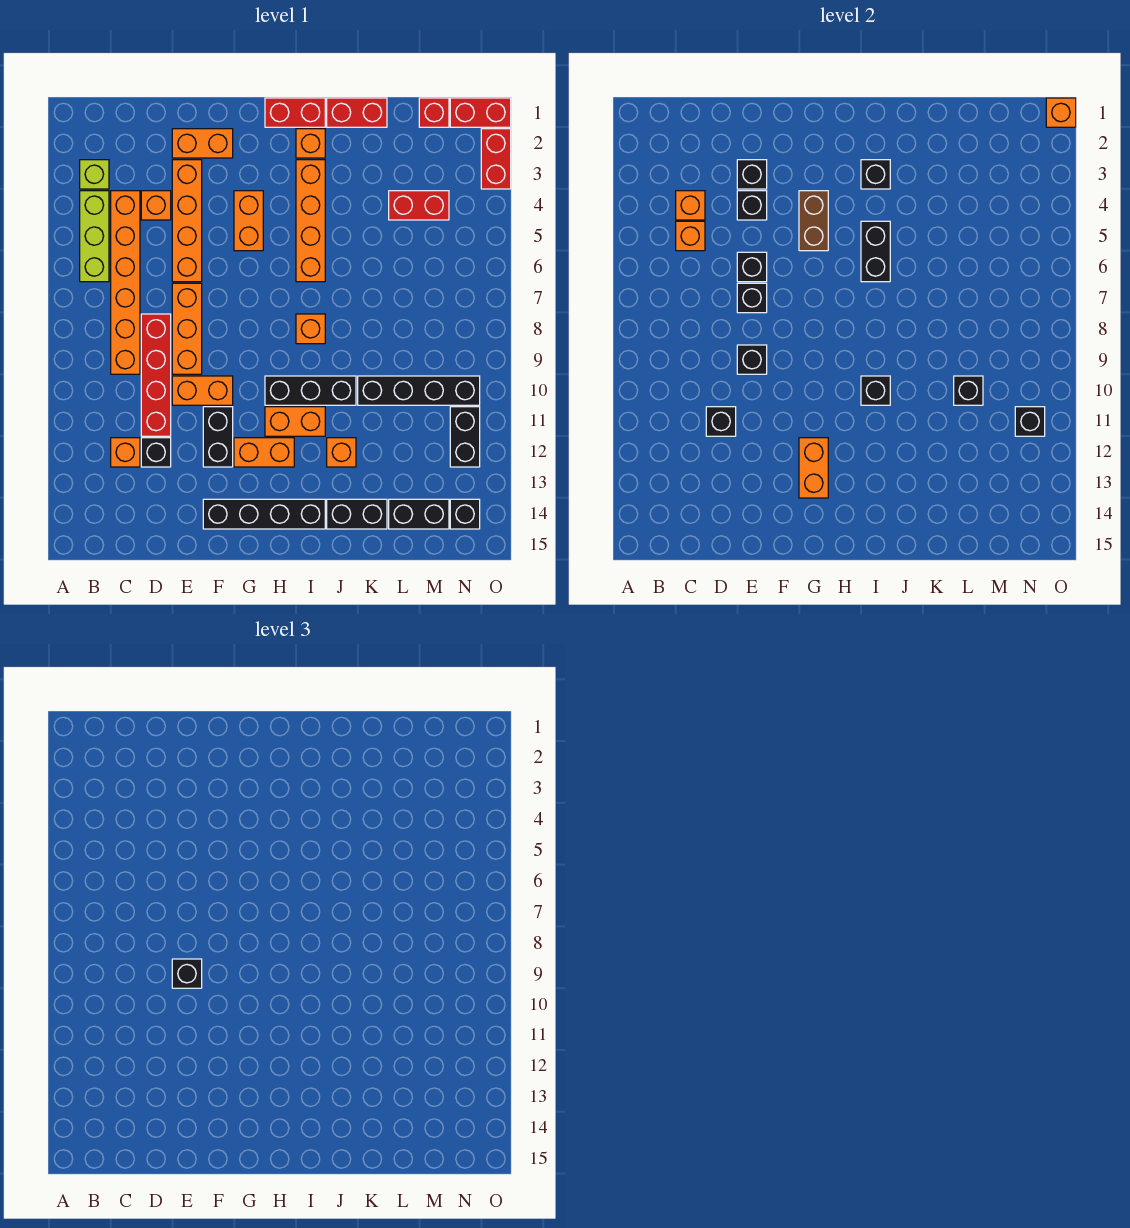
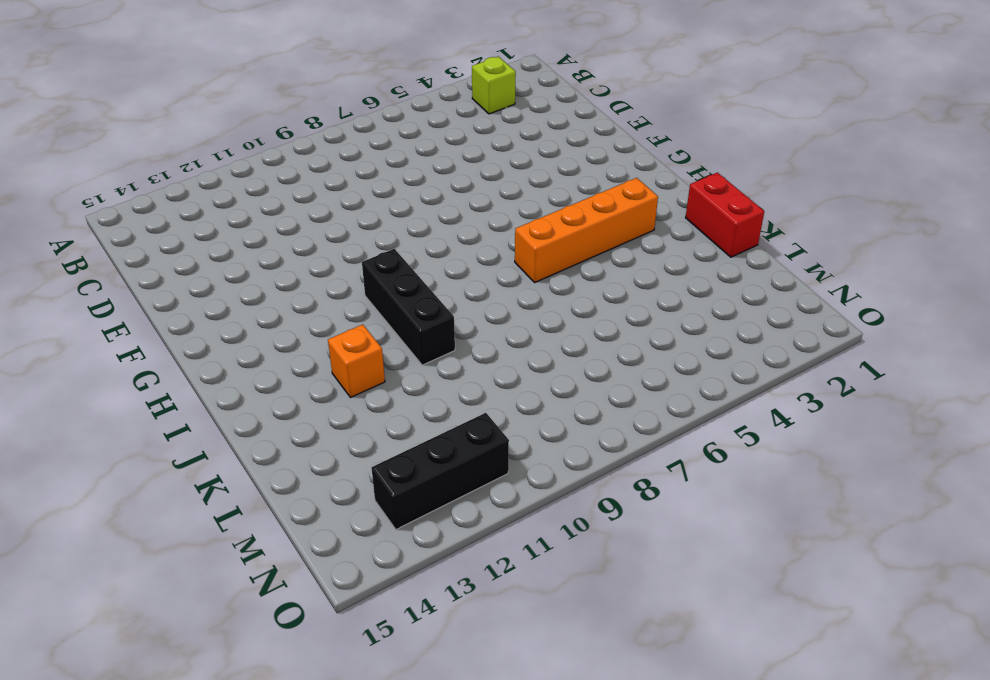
black 1x3 brick [372,413,509,530] -> black 1x2 brick [450,407,480,467]
none -> lime 1x3 brick [80,191,109,282]
none -> orange 1x6 brick [111,191,140,374]
none -> orange 1x1 brick [111,438,140,467]
none -> orange 1x1 brick [141,191,171,220]

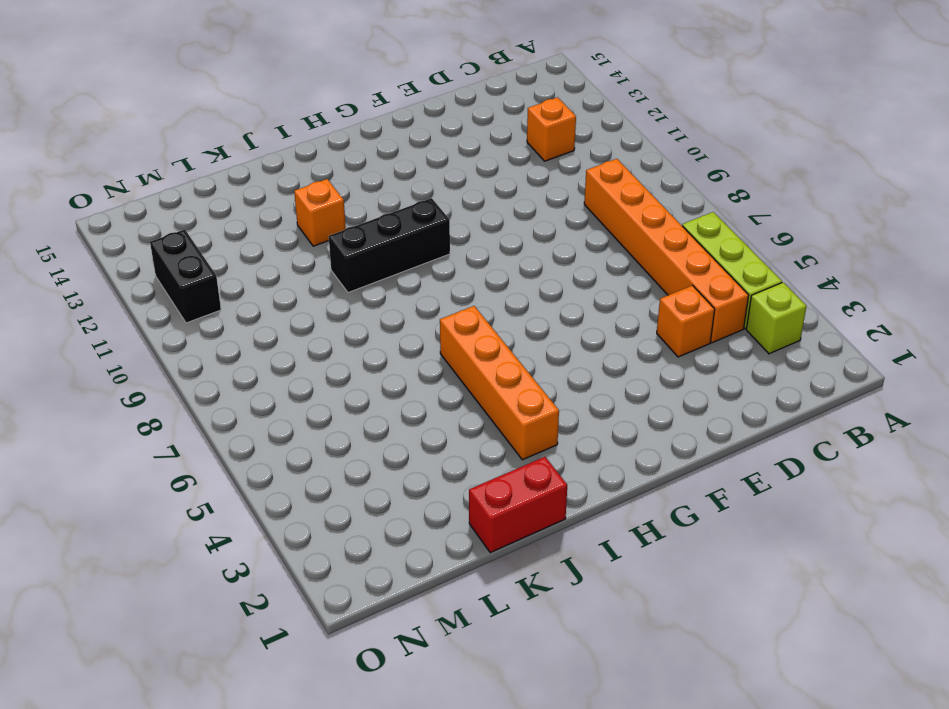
none -> red 1x4 brick [141,314,171,436]
none -> black 1x1 brick [141,438,171,467]
none -> orange 1x2 brick [172,129,233,158]
none -> orange 1x4 brick [172,160,202,282]

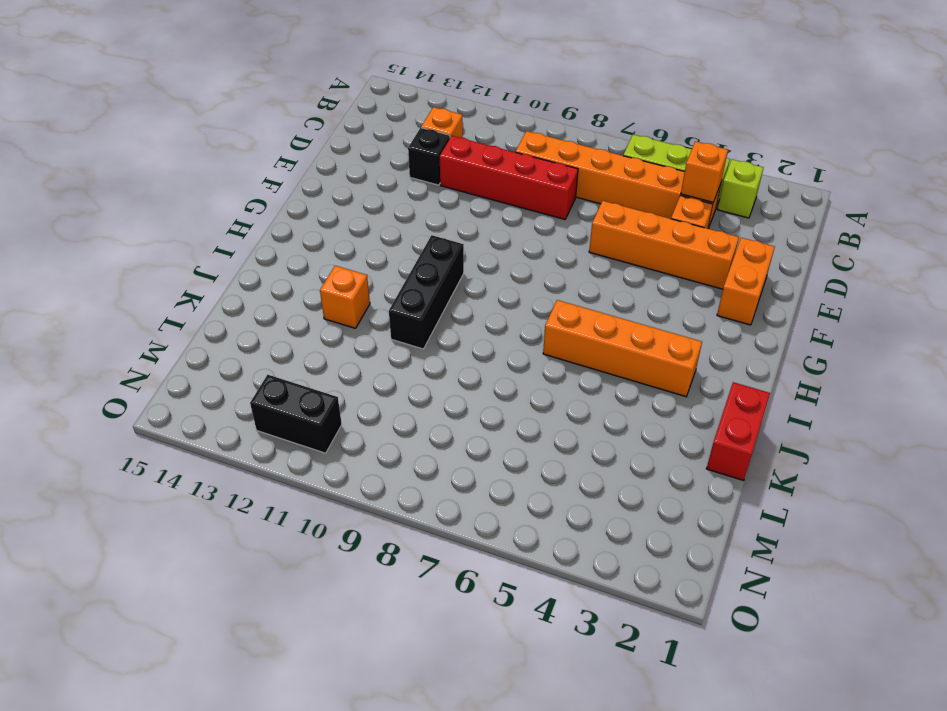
none -> orange 1x3 brick [172,283,202,374]
none -> orange 1x2 brick [172,376,233,405]
none -> black 1x2 brick [203,407,233,467]
none -> black 1x4 brick [203,499,325,529]

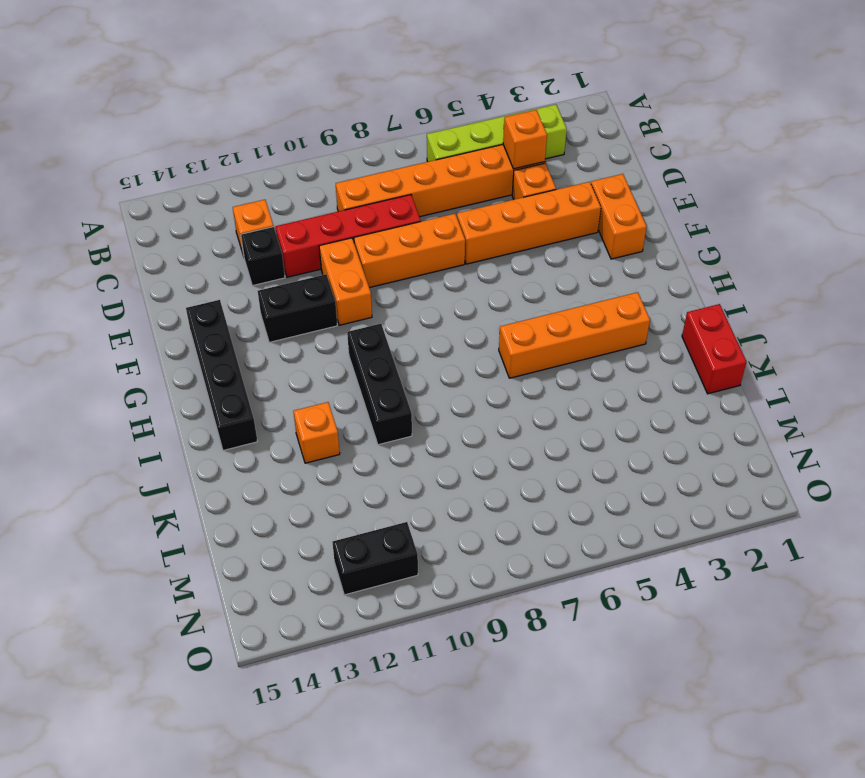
none -> orange 1x2 brick [234,191,263,251]
none -> orange 1x2 brick [234,438,294,467]
none -> red 1x2 brick [265,98,325,127]
none -> orange 1x2 brick [265,407,325,436]

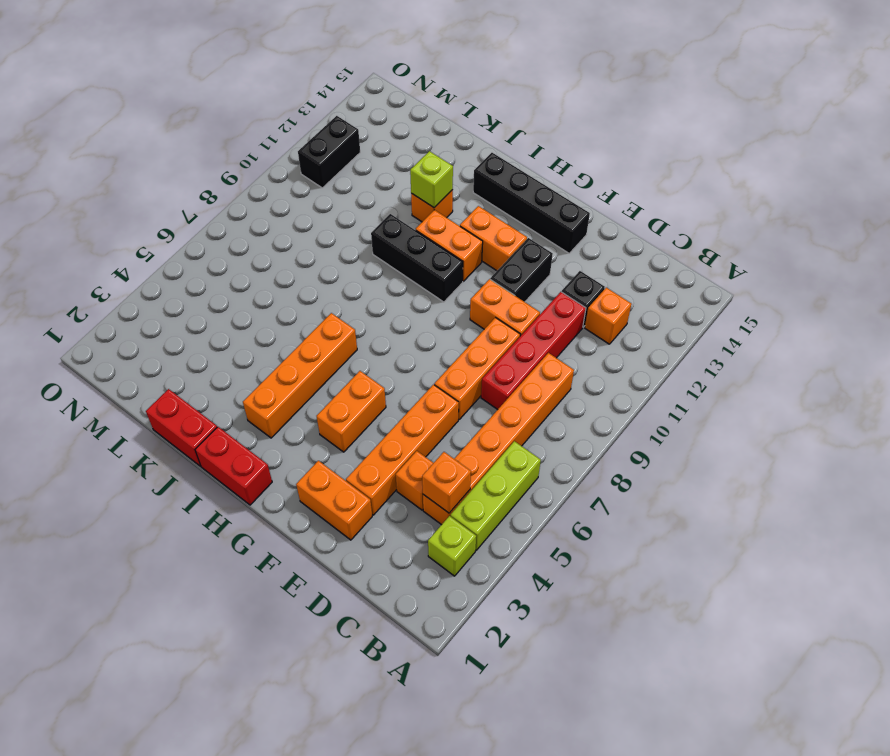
lime 1x1 brick [410,151,453,208] -> none
none -> orange 1x1 brick [296,129,325,158]
none -> orange 1x1 brick [296,314,325,344]
none -> black 1x2 brick [327,499,387,529]
none -> black 1x4 brick [358,376,480,405]

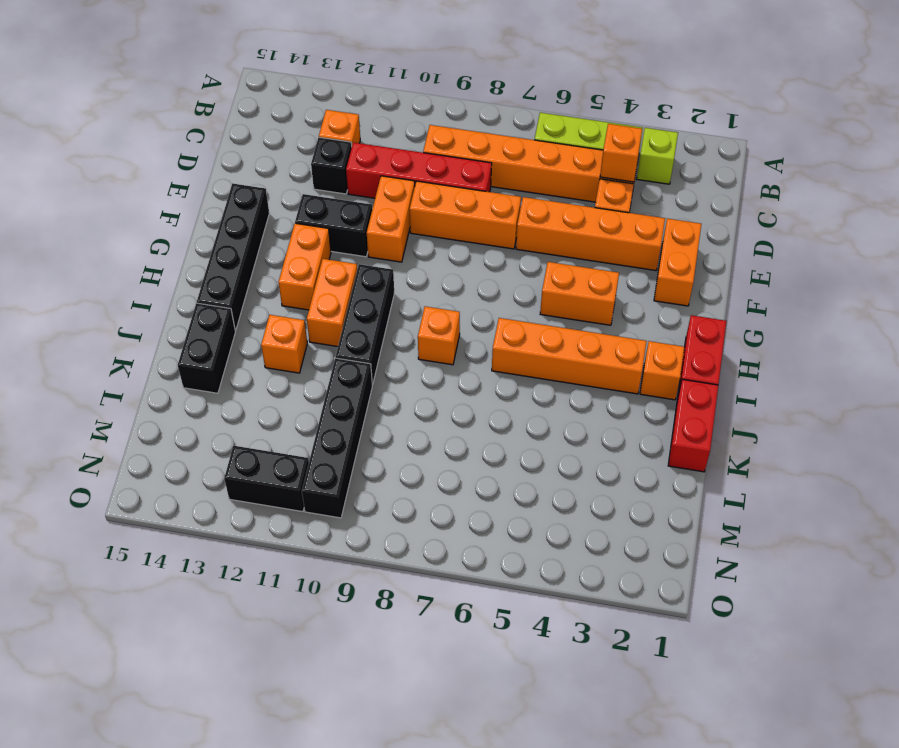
none -> red 1x2 brick [389,191,449,220]
none -> black 1x2 brick [389,499,449,529]
none -> red 1x1 brick [419,98,449,127]
none -> red 1x2 brick [450,98,511,127]

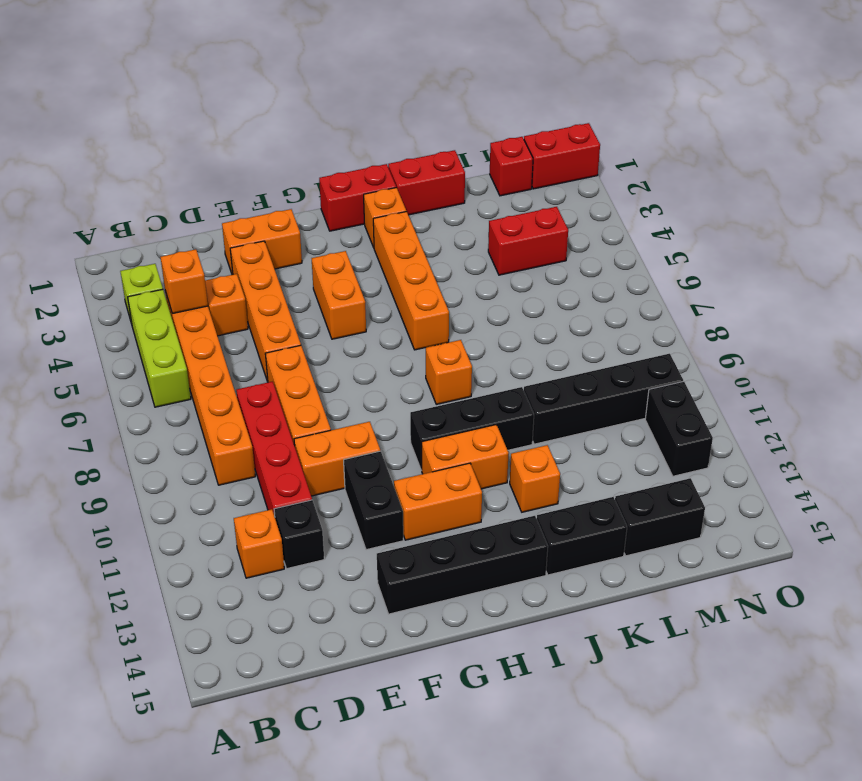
none -> black 1x1 brick [450,499,480,529]
none -> red 1x2 brick [481,129,511,189]
none -> orange 1x1 brick [676,221,705,251]
none -> black 1x1 brick [706,407,736,436]

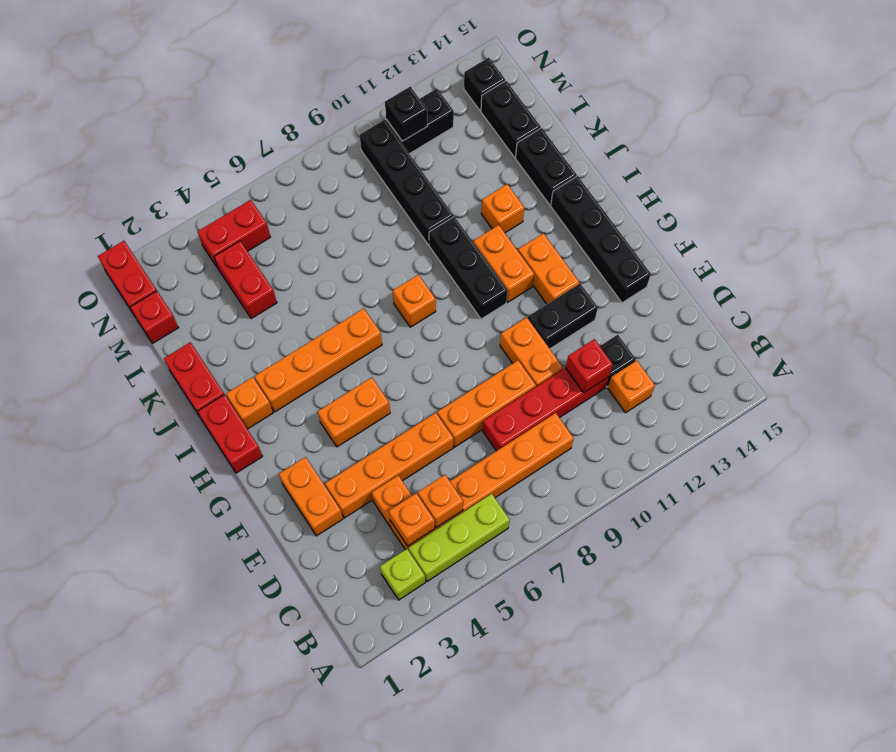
red 1x1 brick [565,339,613,393] -> black 1x1 brick [706,407,736,436]
red 1x2 brick [198,200,270,268] -> red 1x2 brick moved to [481,129,511,189]
none -> black 1x1 brick [737,160,767,189]
none -> black 1x1 brick [737,191,767,220]
none -> black 1x1 brick [737,252,767,282]
none -> black 1x1 brick [737,283,767,313]

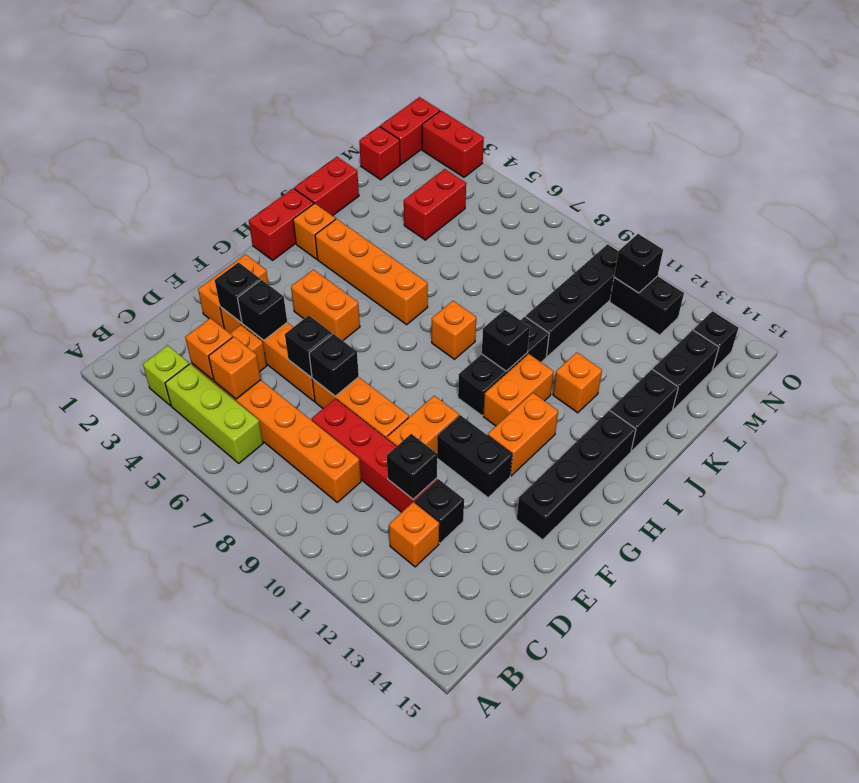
none -> black 1x1 brick [737,345,767,374]
none -> brown 1x2 brick [799,191,828,251]
none -> orange 1x2 brick [799,438,828,498]
none -> black 1x1 brick [861,160,890,189]

